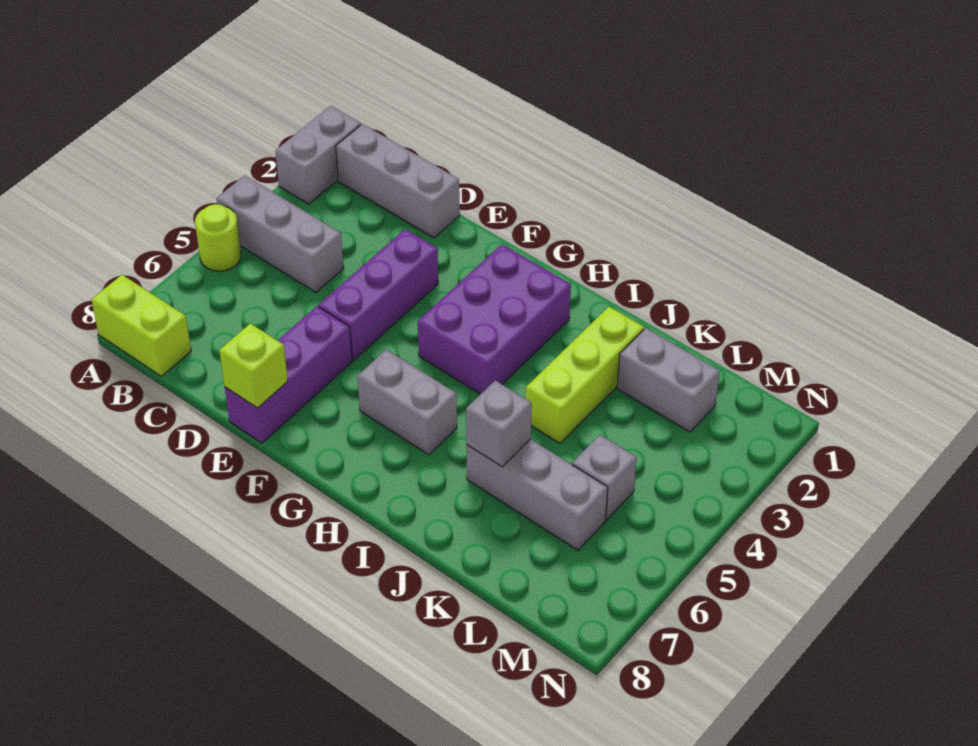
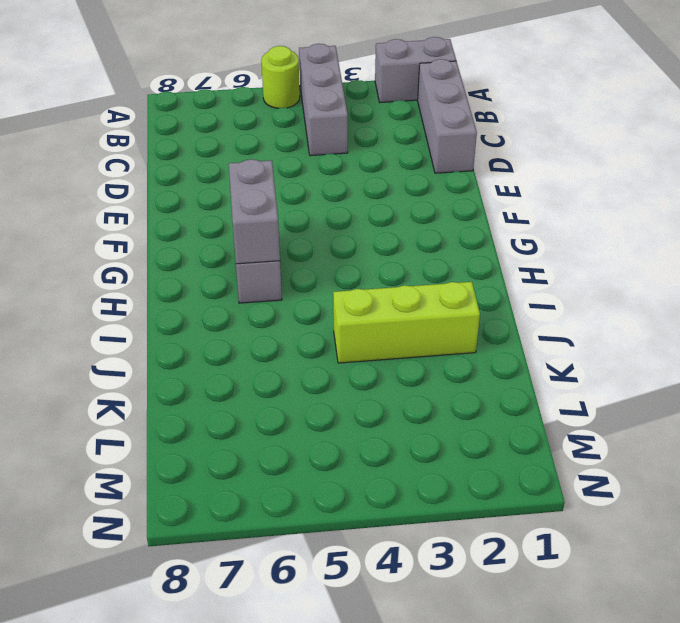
grey 1x2 brick [229,159,280,264] -> grey 1x2 brick moved to [617,328,720,432]
none -> lime 1x2 brick [92,275,191,376]
none -> purple 1x3 brick [318,229,438,360]
none -> purple 1x3 brick [225,306,352,443]

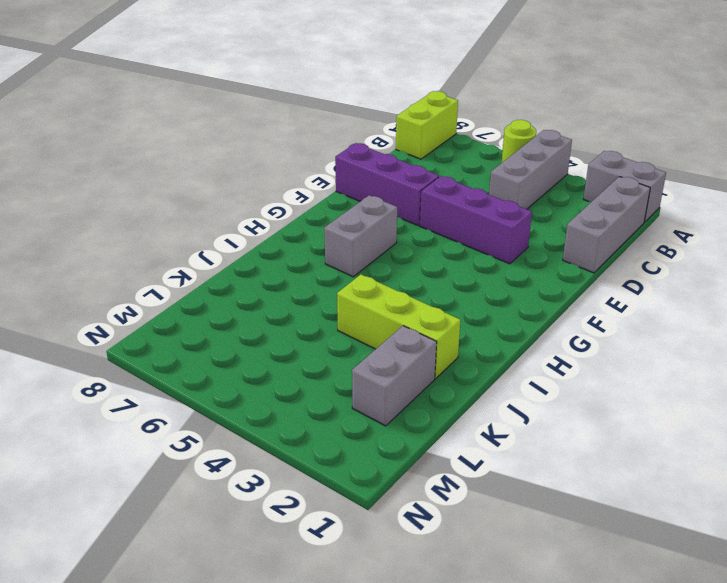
none -> purple 2x3 brick [418,244,571,394]
none -> grey 1x3 brick [467,439,608,550]
none -> grey 1x1 brick [572,435,637,520]

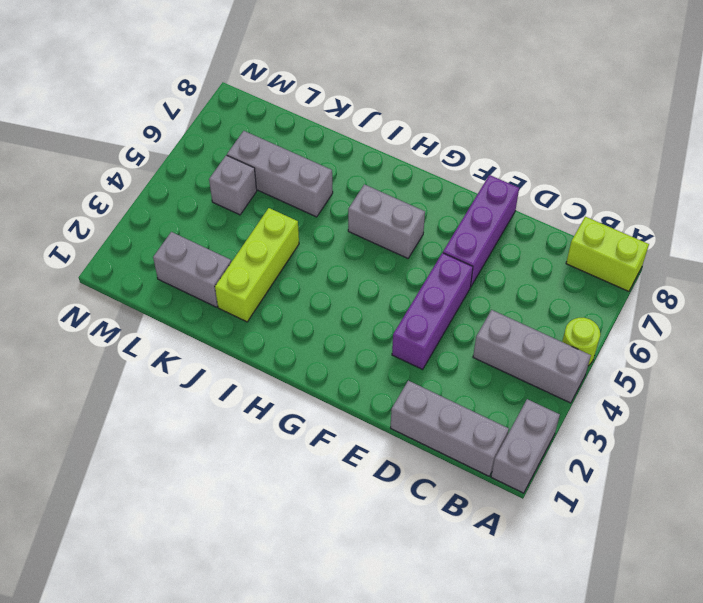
none -> purple 2x3 brick [418,244,571,394]
none -> lime 1x1 brick [219,323,288,408]
none -> grey 1x1 brick [466,380,532,467]

